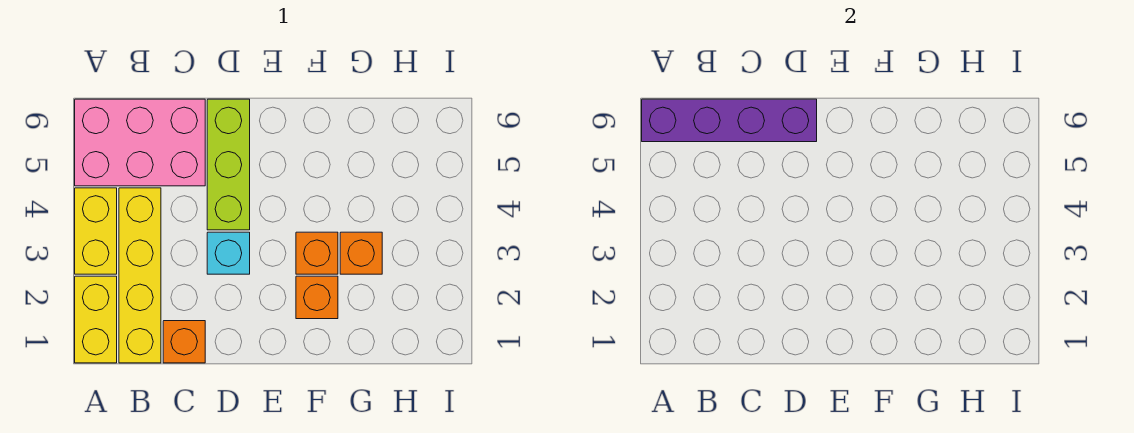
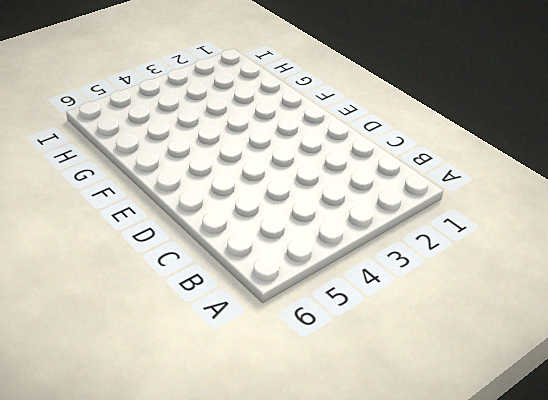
none -> yellow 1x2 brick [75,276,117,363]
none -> yellow 1x2 brick [75,188,117,274]

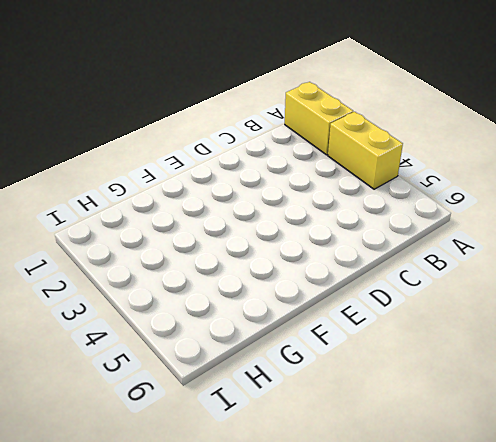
none -> pink 2x3 brick [75,99,205,186]
none -> yellow 1x4 brick [119,188,161,363]

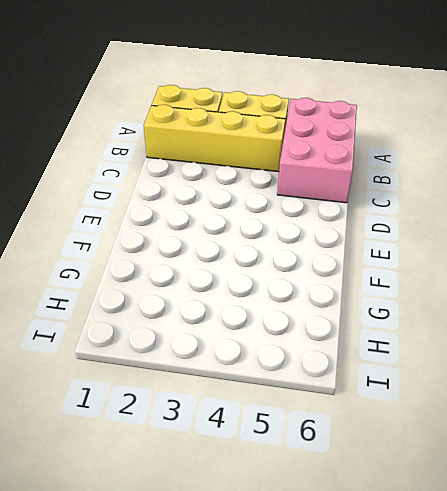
none -> orange 1x1 brick [163,321,205,363]
none -> cyan 1x1 brick [207,232,250,274]

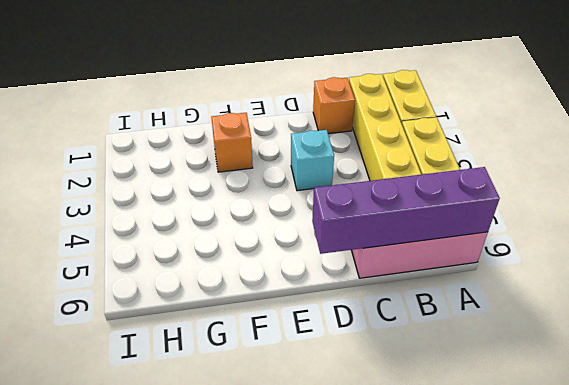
none -> lime 1x3 brick [207,99,250,230]
none -> orange 1x1 brick [296,232,338,274]

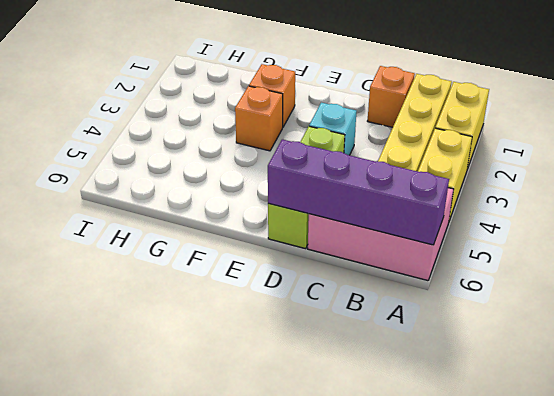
none -> orange 1x1 brick [340,232,382,274]

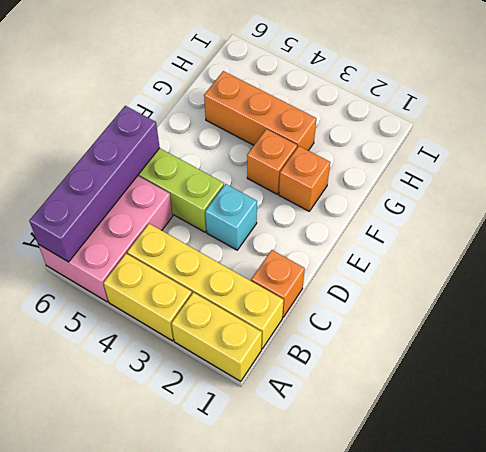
orange 1x3 brick [204,71,316,151] -> orange 1x1 brick [340,232,382,274]

